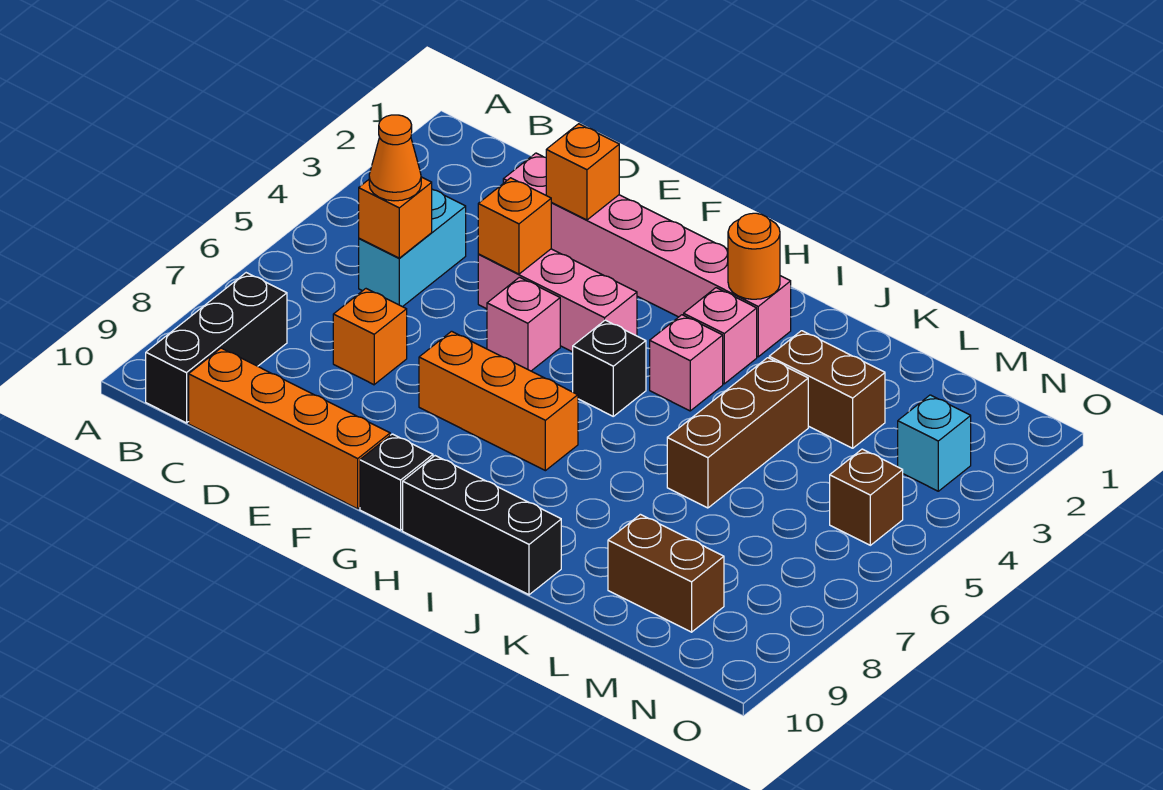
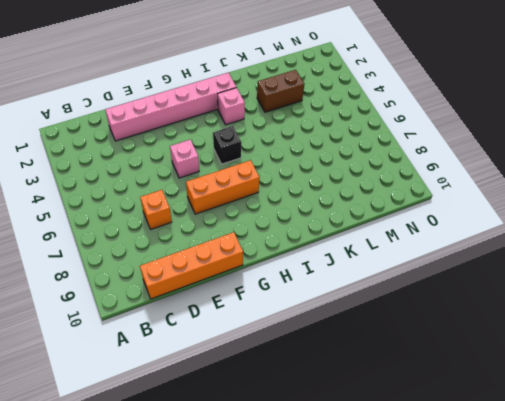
none -> black 1x3 brick [146,273,287,423]
none -> cyan 1x2 brick [359,190,466,307]
none -> pink 1x3 brick [478,249,637,352]

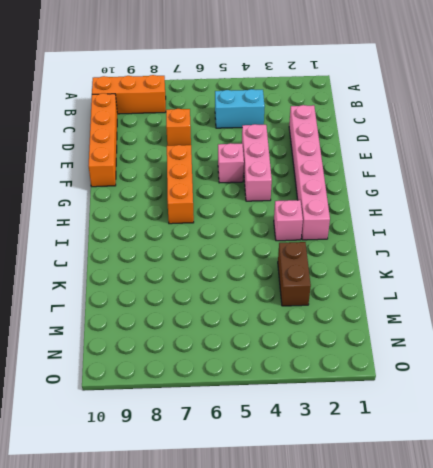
orange 1x3 brick [92,75,166,114] -> black 1x3 brick [146,273,287,423]
none -> black 1x1 brick [360,434,433,530]
none -> black 1x1 brick [573,320,646,416]
none -> black 1x3 brick [403,456,561,595]

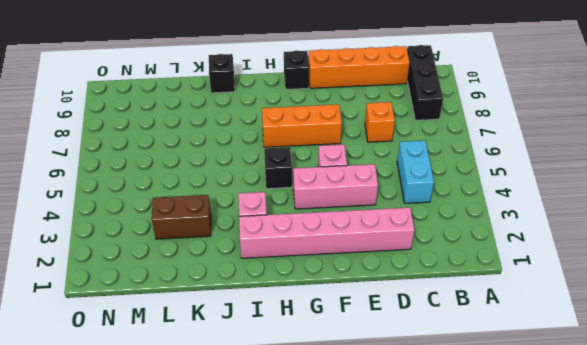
black 1x1 brick [209,54,235,93] -> black 1x3 brick [403,456,561,595]
none -> pink 1x1 brick [650,315,723,411]
none -> brown 1x3 brick [667,358,808,508]
none -> brown 1x2 brick [608,514,724,632]

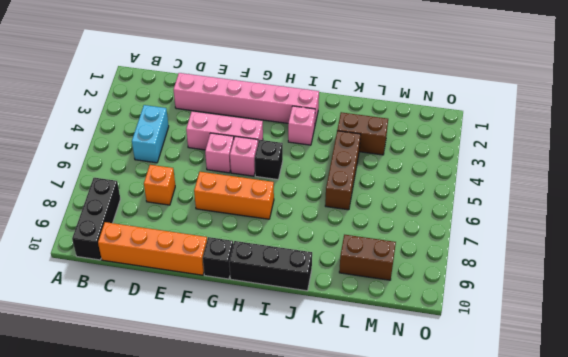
pink 1x1 brick [230,136,258,176] -> pink 1x1 brick moved to [650,315,723,411]
none -> cyan 1x1 brick [898,395,971,491]
none -> brown 1x1 brick [830,449,903,545]
none -> orange 1x1 brick [359,177,432,258]

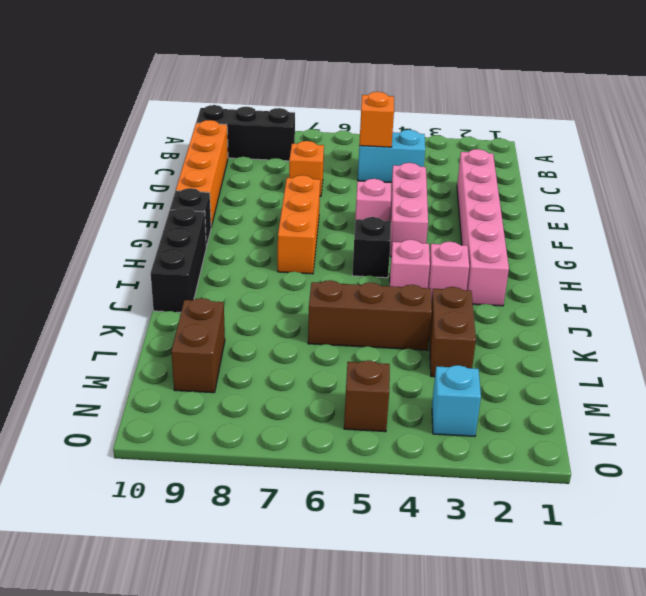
none -> orange 1x1 brick [546,124,619,220]
none -> orange 1x1 brick [478,178,551,274]
none -> orange 1x1 round brick [728,213,780,299]

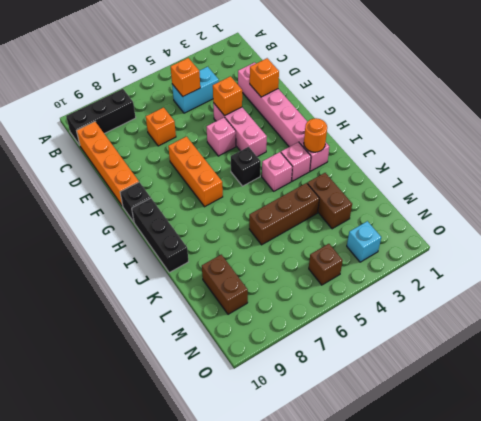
none -> orange 1x1 cone [369,115,421,201]

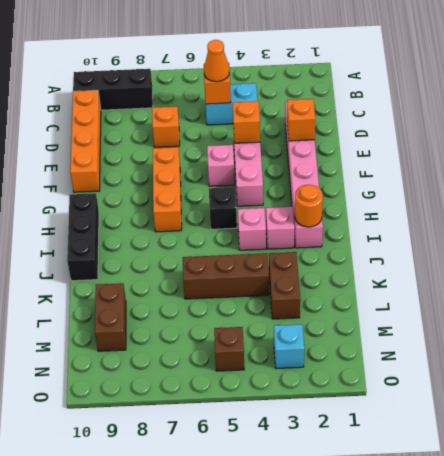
none -> black 1x1 brick [360,434,433,530]

